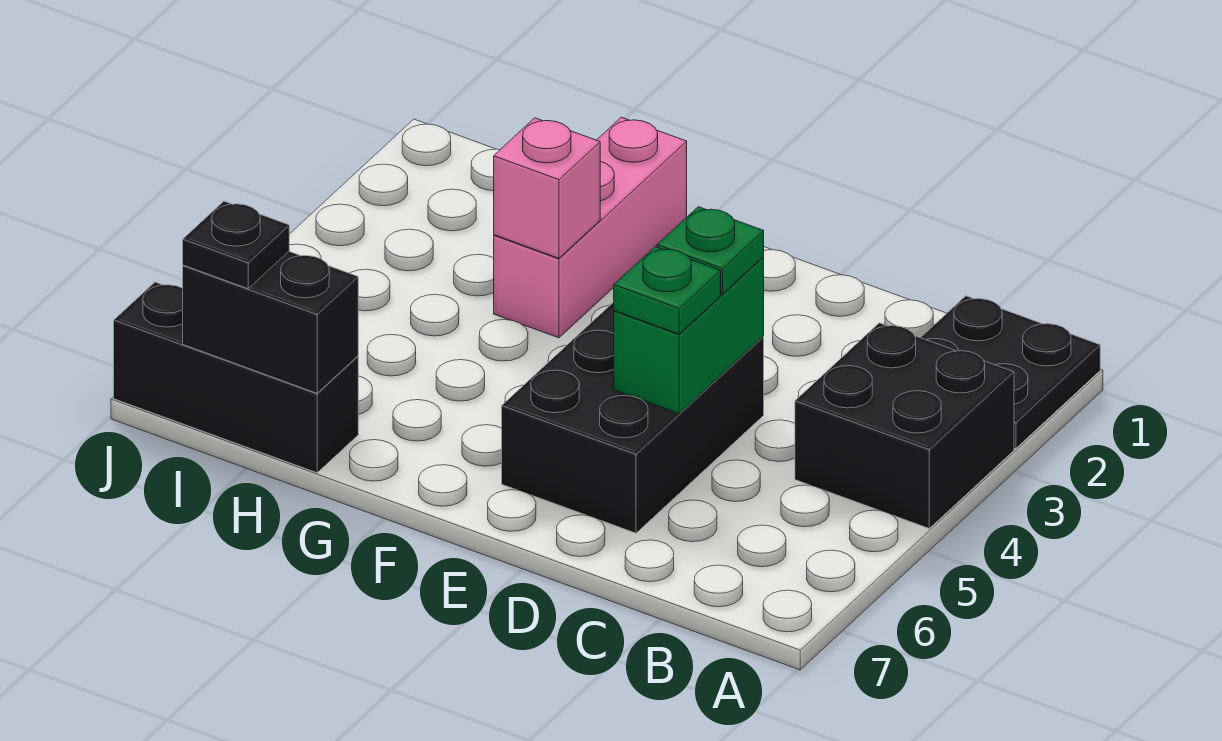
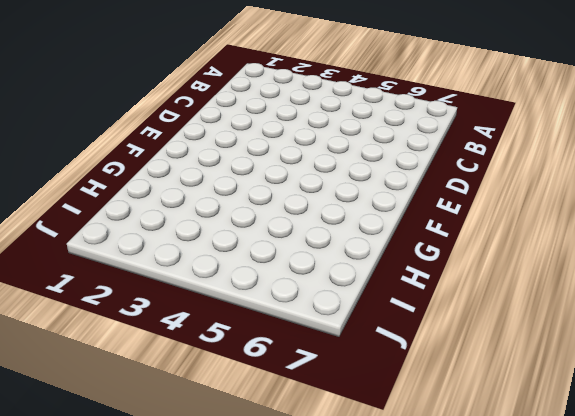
none -> black 2x2 plate [921,296,1100,448]
none -> black 2x2 brick [795,323,1014,528]

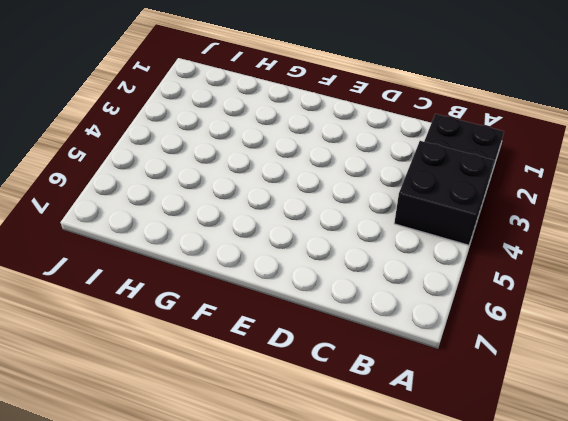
none -> black 2x3 brick [502,302,764,533]
none -> pink 1x3 brick [494,117,687,338]

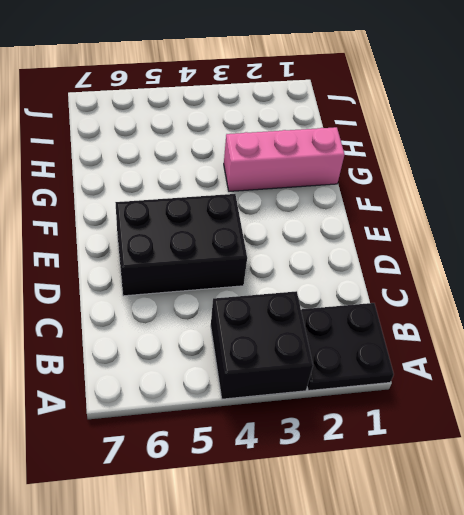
none -> black 1x3 brick [114,282,358,473]
none -> green 1x2 brick [614,257,764,414]

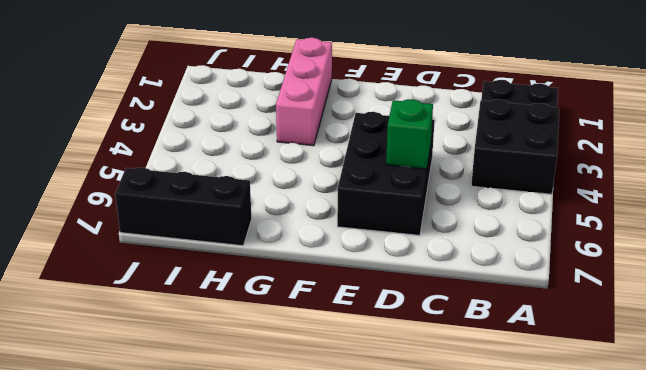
green 1x1 brick [386,99,433,169] -> green 1x2 brick [614,257,764,414]
none -> pink 1x1 brick [494,118,600,258]
none -> black 1x2 brick [183,252,358,393]

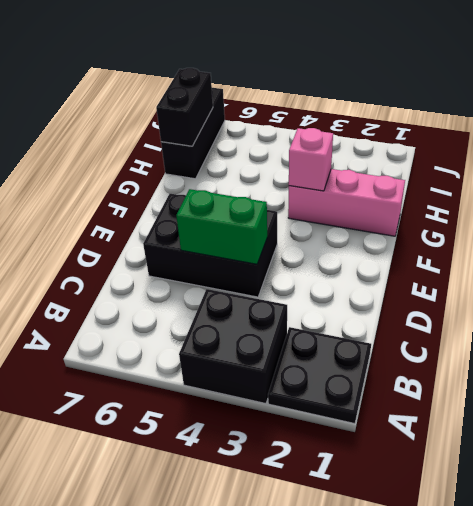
none -> green 1x1 plate [657,207,764,294]
none -> green 1x1 plate [614,247,721,334]

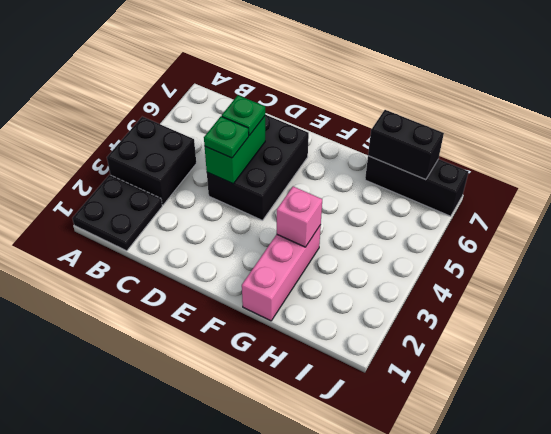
none -> black 1x1 plate [183,201,289,289]

